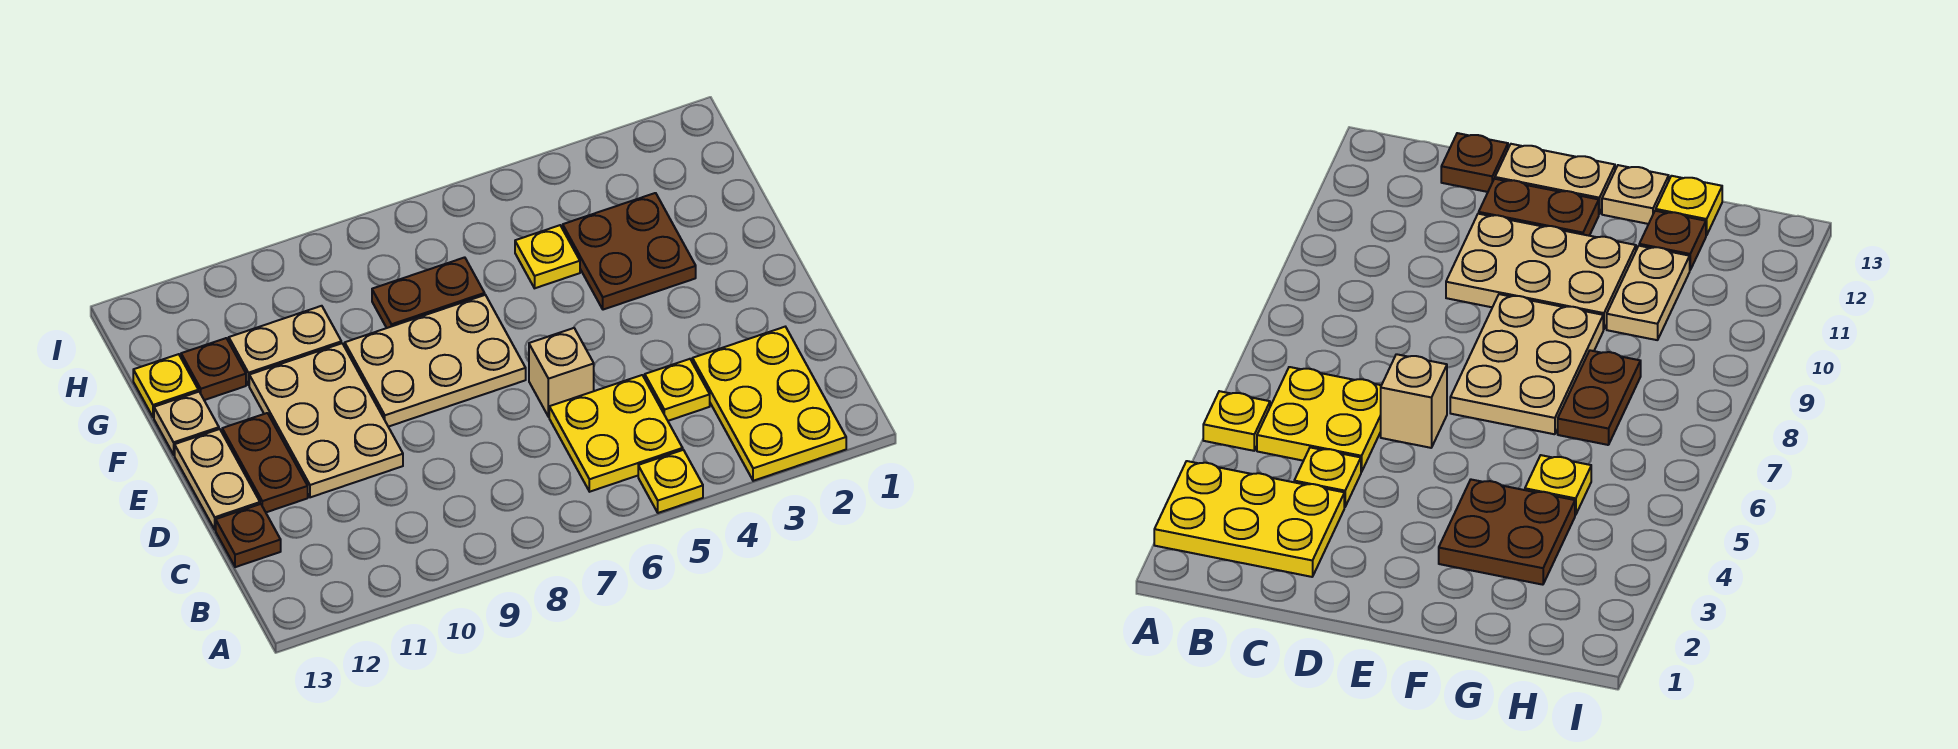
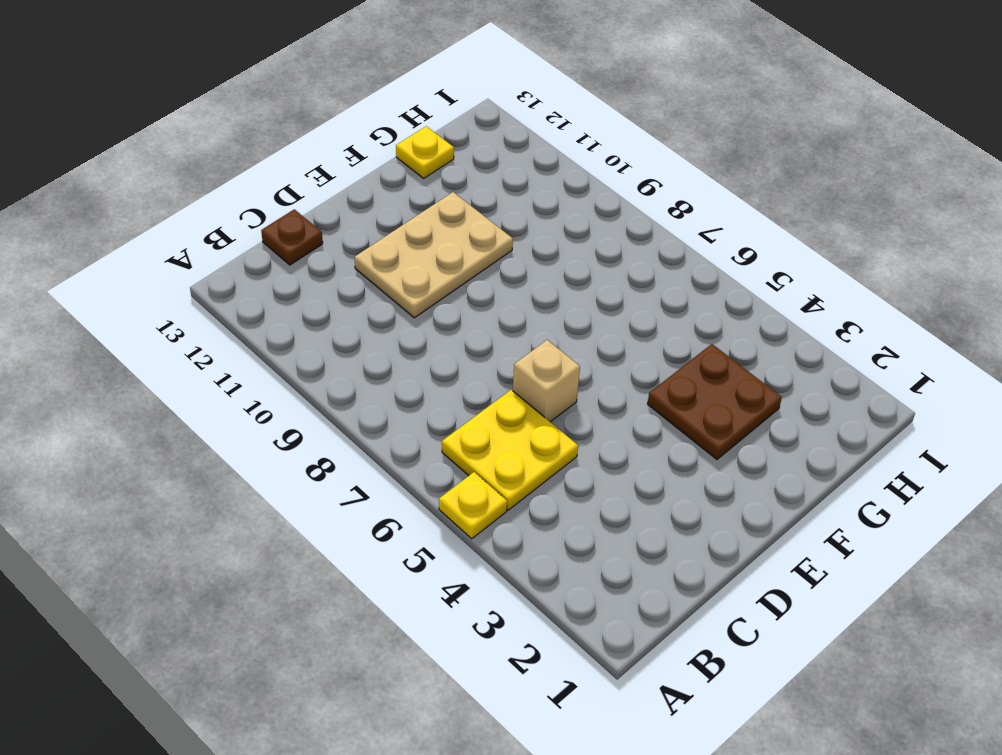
none -> yellow 2x3 plate [692,327,846,481]
none -> yellow 1x1 plate [645,359,710,421]
none -> brown 1x2 plate [222,413,308,512]

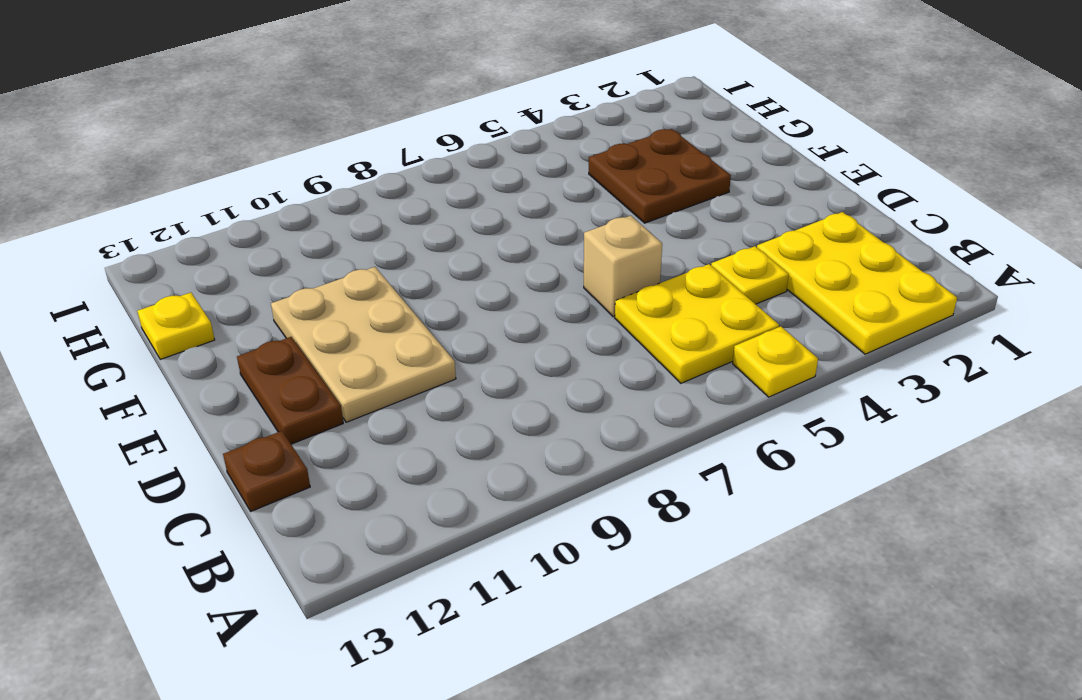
none -> tan 1x2 plate [175,429,260,530]
none -> tan 2x3 plate [345,295,526,427]
none -> tan 1x1 plate [154,392,219,455]

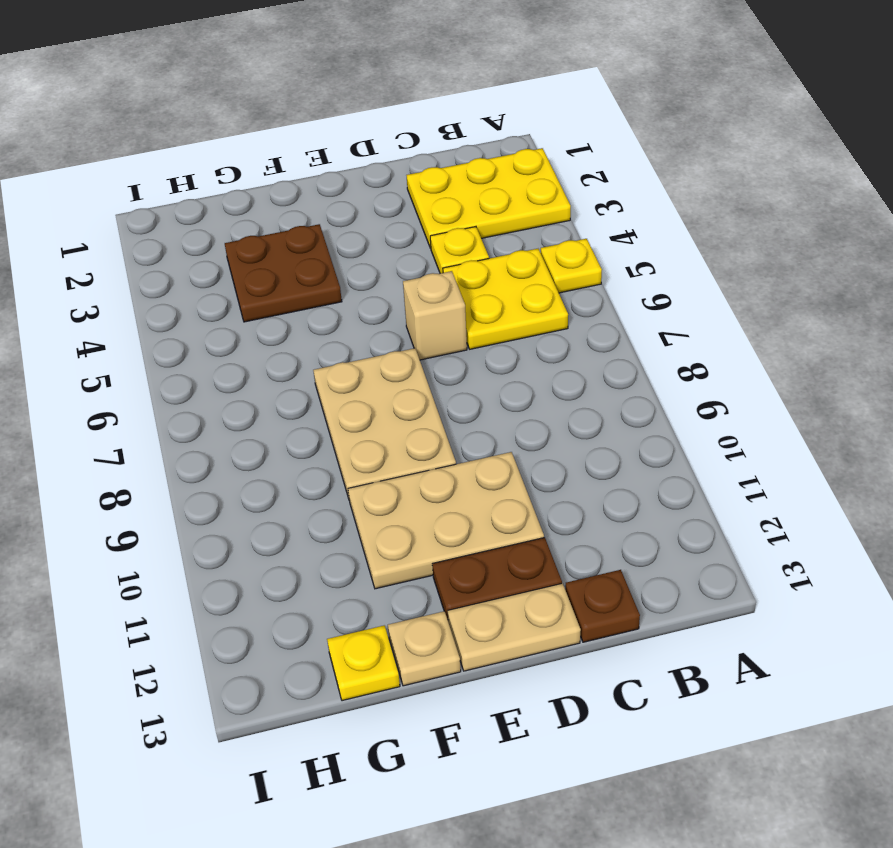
none -> yellow 1x1 plate [515,225,580,288]
none -> brown 1x2 plate [372,257,485,328]
none -> tan 1x2 plate [229,306,341,385]

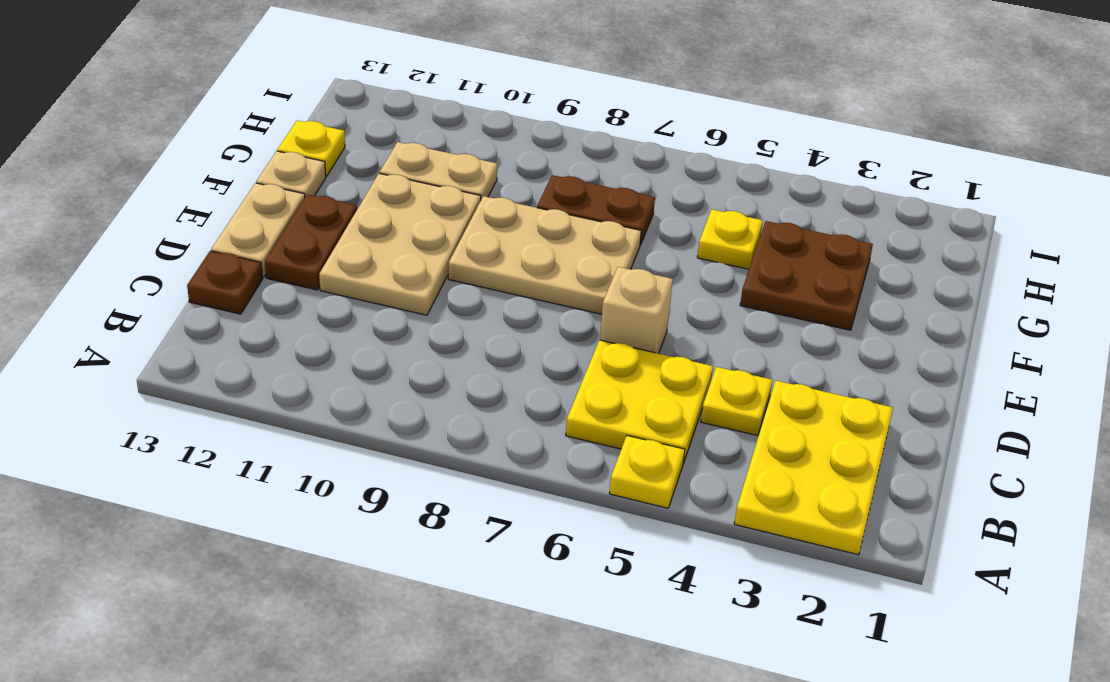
none -> brown 1x1 plate [181,338,246,400]

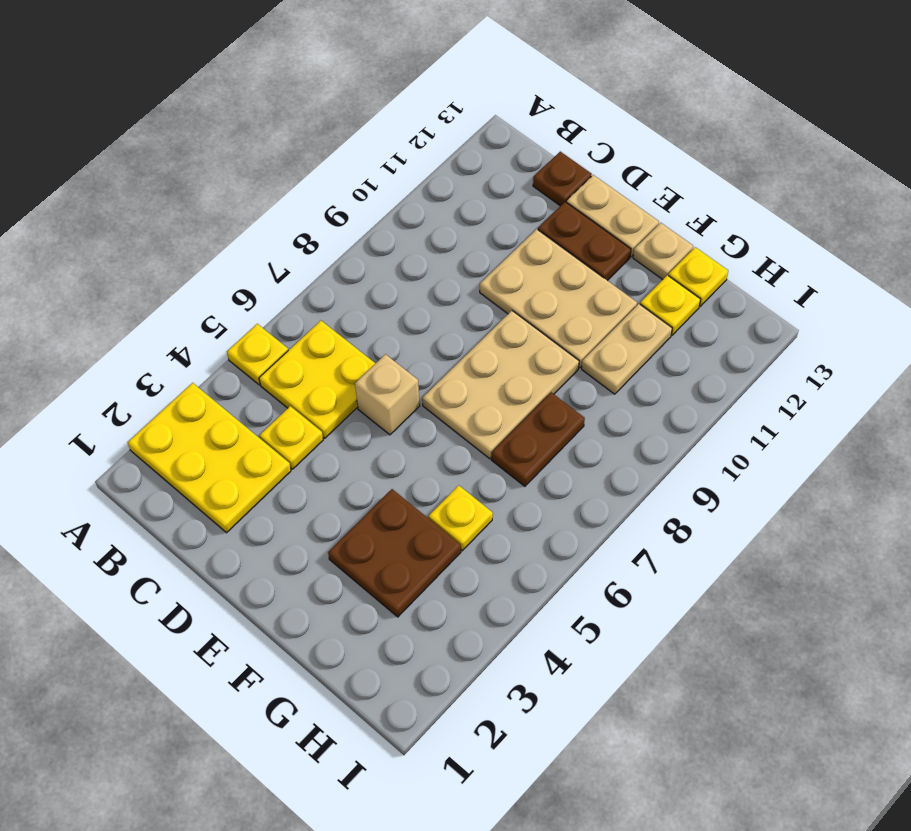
yellow 1x1 plate [640,275,701,335] -> brown 1x1 plate [181,338,246,400]

